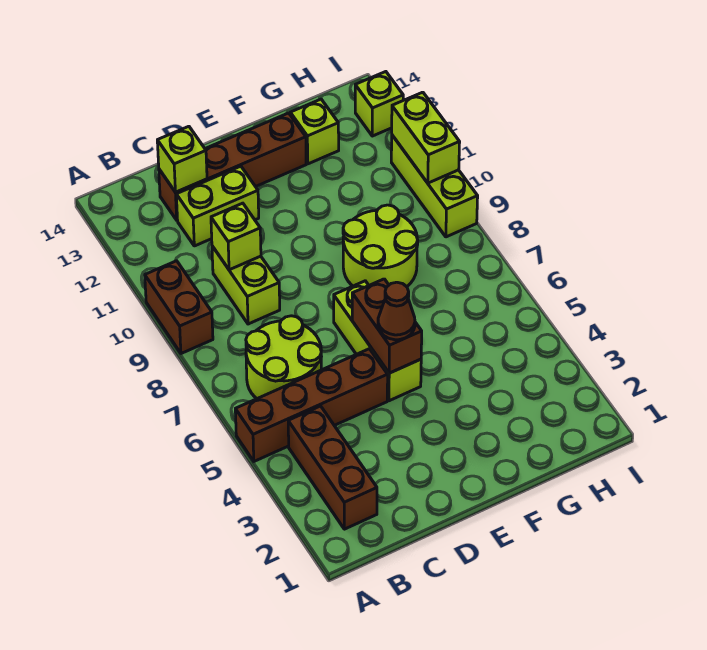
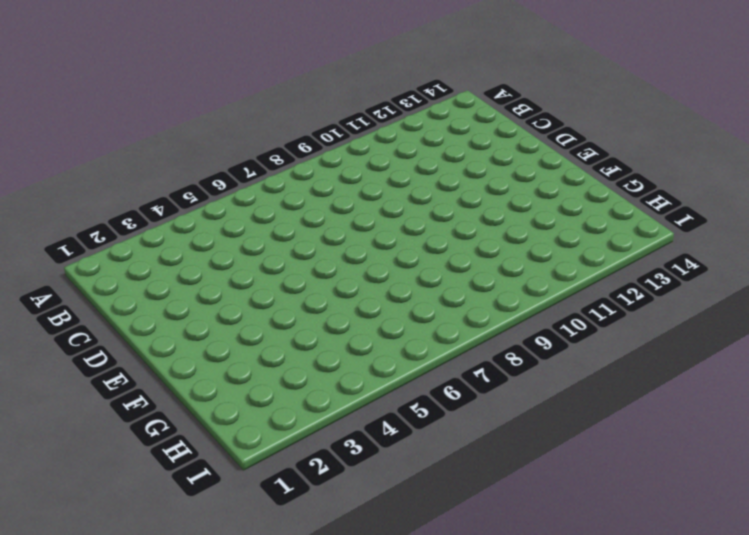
none -> brown 1x4 brick [235,349,388,461]
none -> brown 1x2 brick [145,261,213,354]
none -> brown 1x3 brick [288,406,377,529]

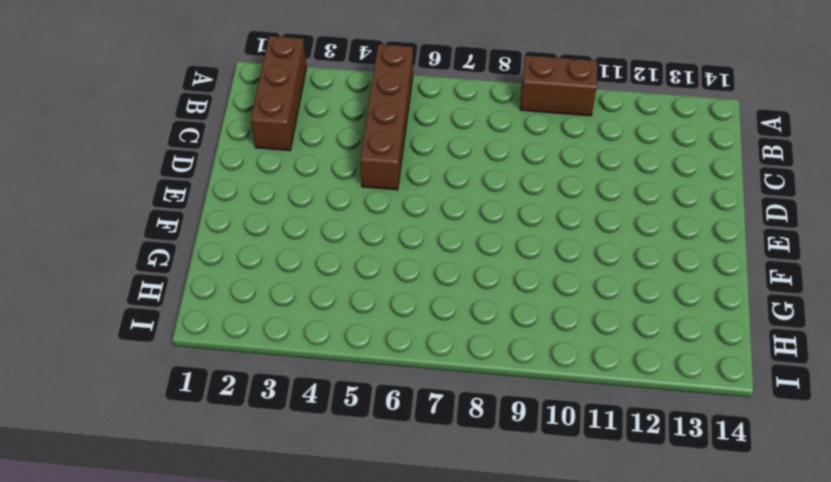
brown 1x3 brick [251,36,307,151] -> brown 1x3 brick turned to [288,406,377,529]
none -> lime 2x2 round brick [246,316,322,399]
none -> lime 1x2 brick [212,246,280,324]
none -> lime 1x2 brick [176,166,259,246]

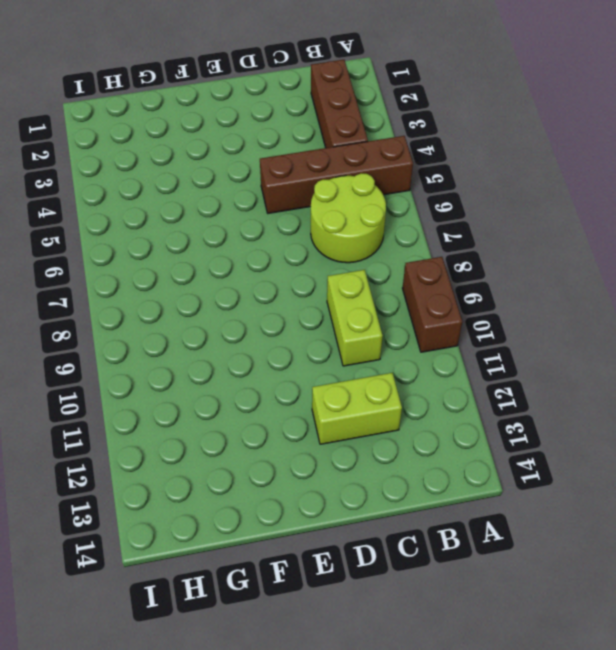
none -> brown 1x4 brick [159,113,306,220]
none -> lime 1x3 brick [334,281,421,401]
none -> lime 2x2 round brick [343,205,418,287]

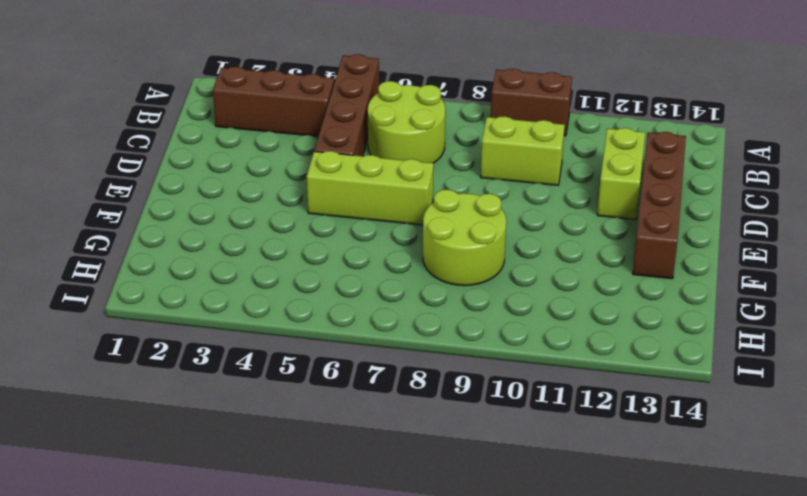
none -> lime 1x1 brick [290,99,339,164]
none -> lime 1x3 brick [391,135,478,237]
none -> lime 1x1 brick [355,72,403,136]

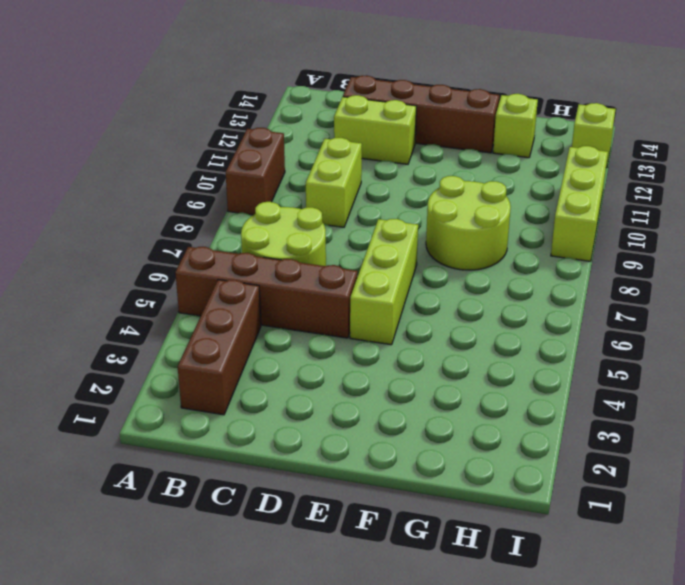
none -> lime 1x1 brick [211,203,261,270]
none -> lime 1x1 brick [157,126,207,192]
none -> brown 1x2 brick [352,279,422,373]

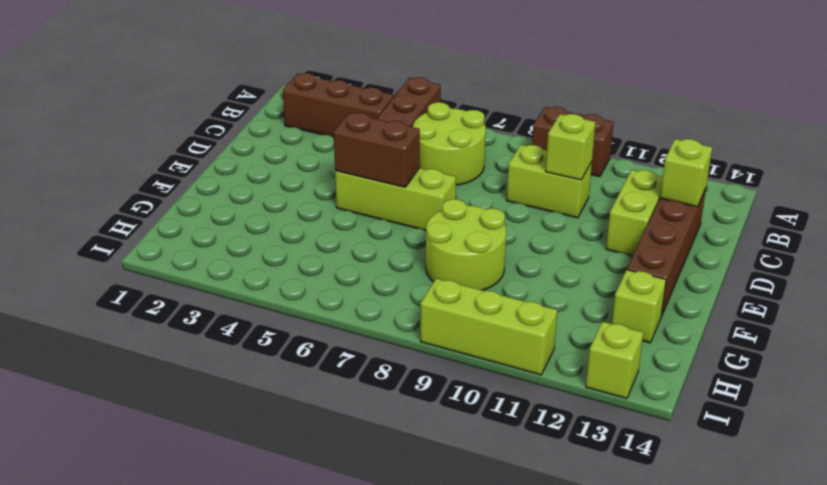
none -> lime 1x2 brick [392,92,460,183]
none -> brown 1x1 cone [378,282,415,340]

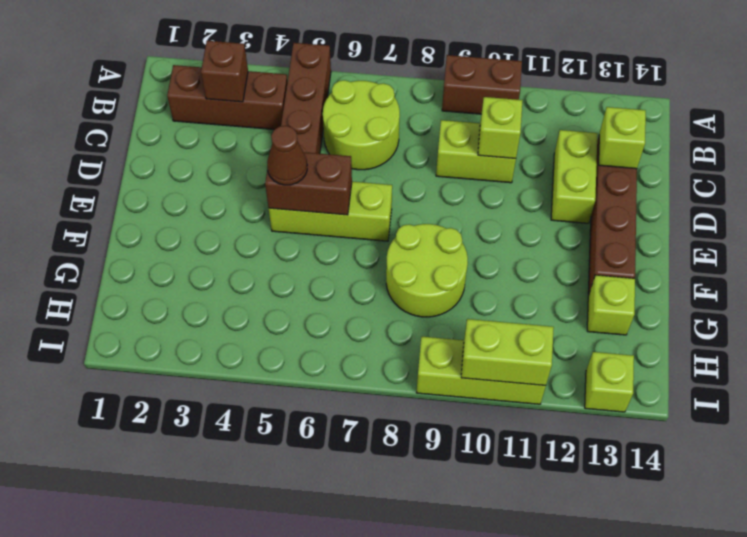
brown 1x1 brick [201,41,248,102] -> none

